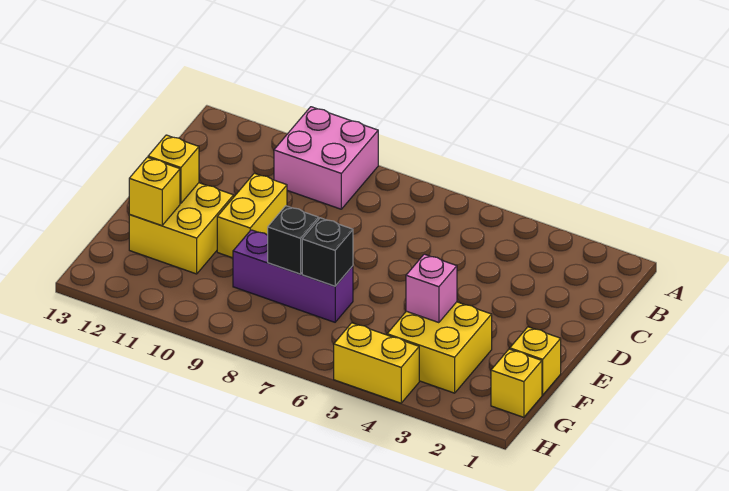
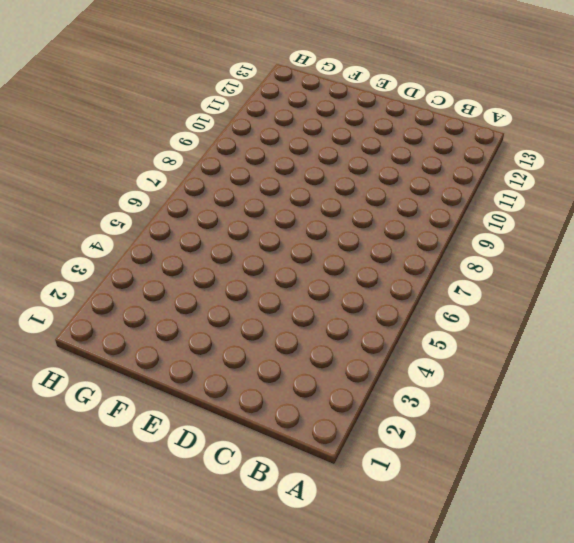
none -> pink 2x2 brick [274,107,378,209]
none -> yellow 1x2 brick [217,173,287,258]
none -> yellow 2x2 brick [129,183,234,274]

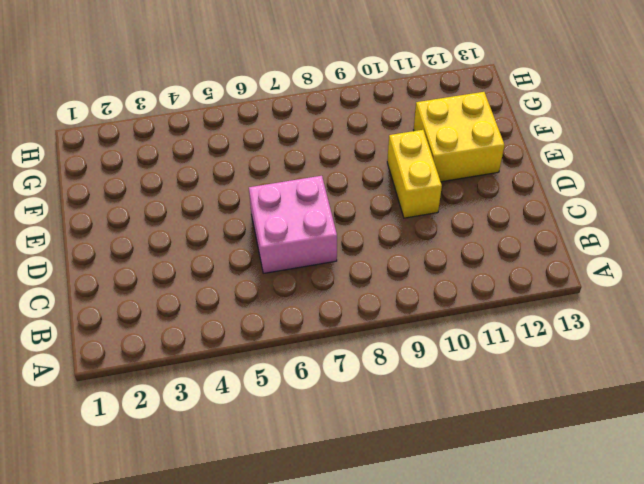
pink 2x2 brick [249,176,337,273] -> pink 2x2 brick moved to [274,107,378,209]
none -> yellow 1x1 brick [510,327,561,395]
none -> yellow 2x2 brick [387,302,492,393]
none -> purple 1x3 brick [233,230,353,322]

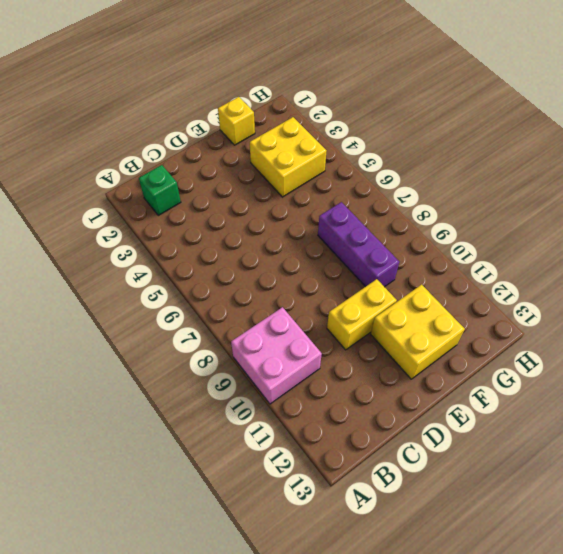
green 1x1 brick [139,165,181,215] -> none
none -> yellow 1x1 brick [491,349,542,417]
none -> yellow 1x2 brick [334,323,419,403]
none -> yellow 1x1 brick [148,135,199,203]

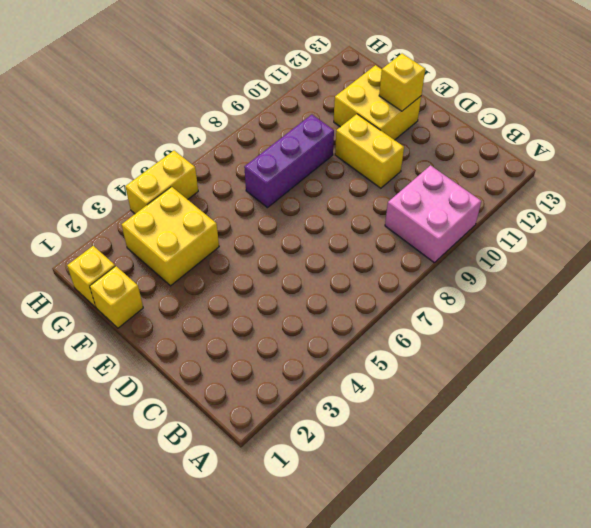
none -> pink 1x1 brick [406,254,457,323]
none -> black 1x1 brick [302,218,353,286]
none -> black 1x1 brick [268,206,319,274]

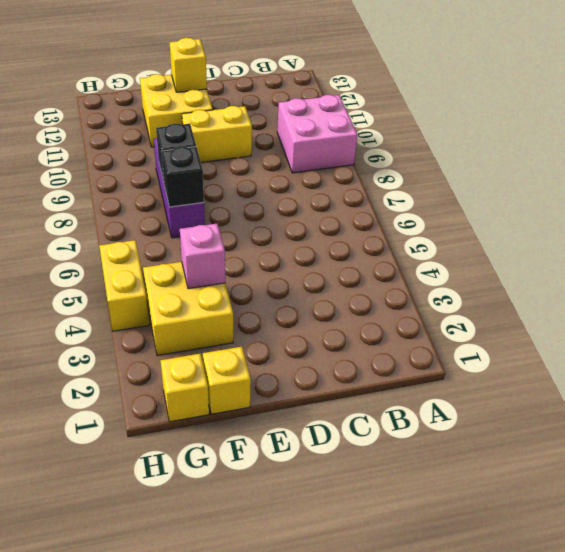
none -> yellow 1x1 brick [129,157,180,226]

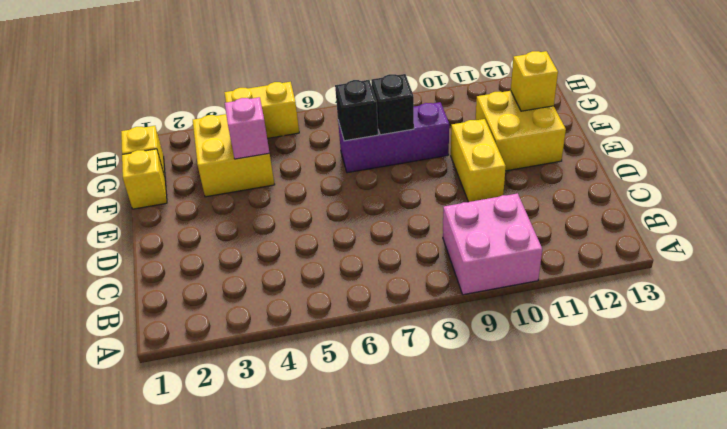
none -> yellow 1x1 brick [148,135,199,203]

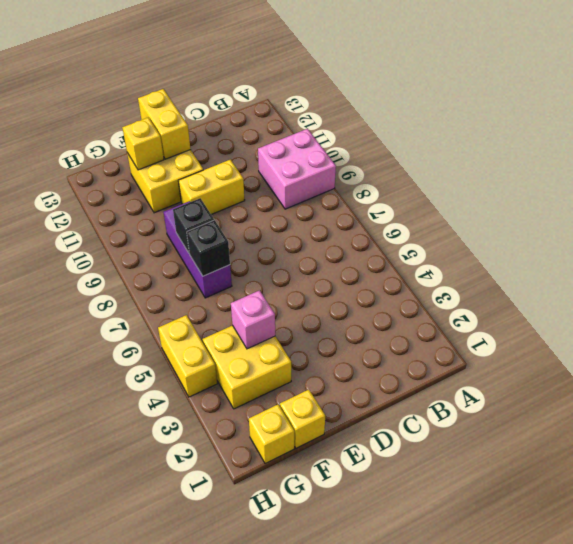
yellow 1x2 brick [138,89,191,159] -> yellow 1x1 brick [148,135,199,203]

